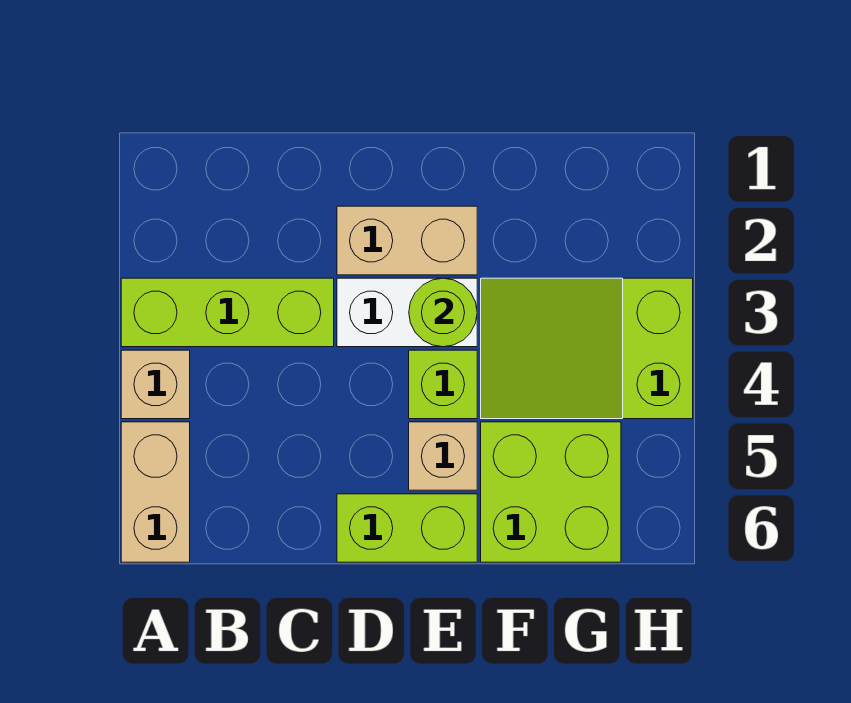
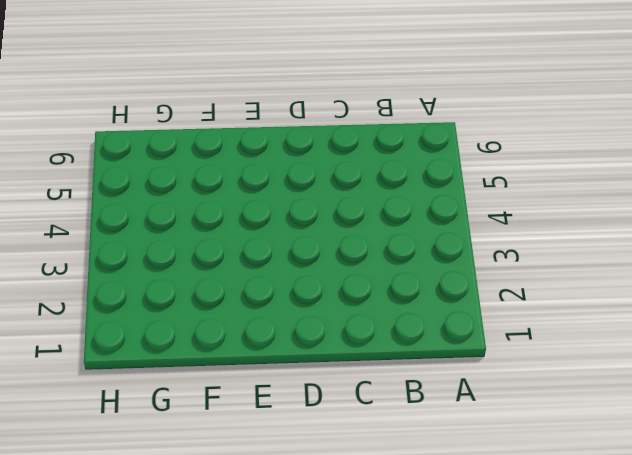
none -> lime 1x3 brick [121,278,334,347]
none -> tan 1x1 brick [121,350,190,419]

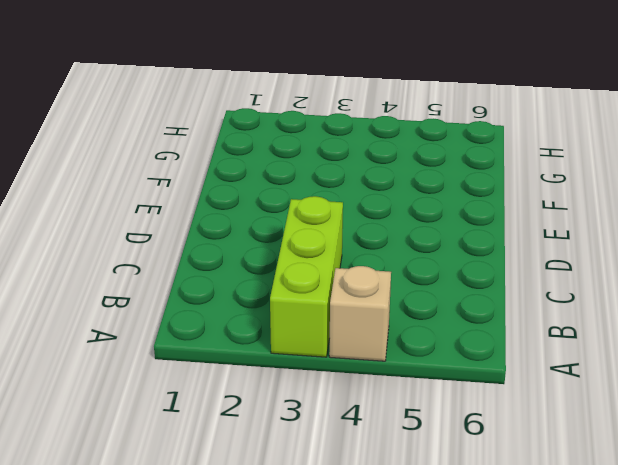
none -> tan 1x2 brick [121,422,190,562]
none -> tan 1x2 brick [337,206,477,275]

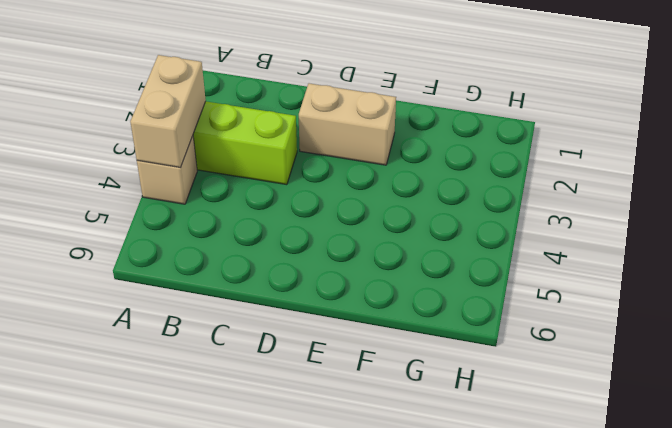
tan 1x2 brick [130,55,206,167] -> tan 1x2 brick moved to [121,422,190,562]
none -> white 1x2 brick [337,278,477,347]
none -> lime 1x2 brick [337,494,477,562]

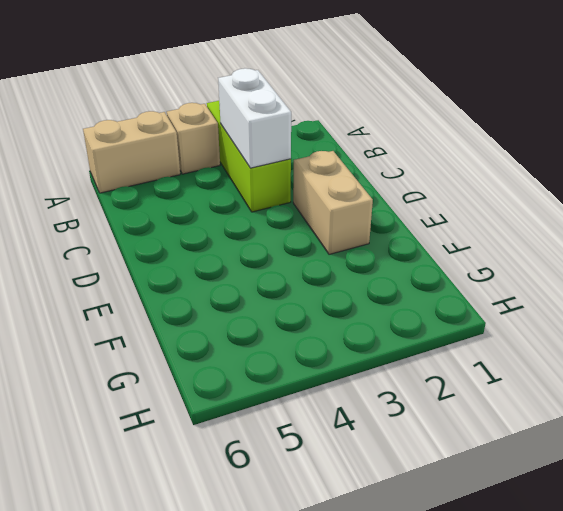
white 1x2 brick [218,68,291,168] -> white 1x2 brick moved to [337,278,477,347]
none -> lime 1x2 brick [337,494,477,562]
none -> lime 1x1 brick [409,350,477,419]

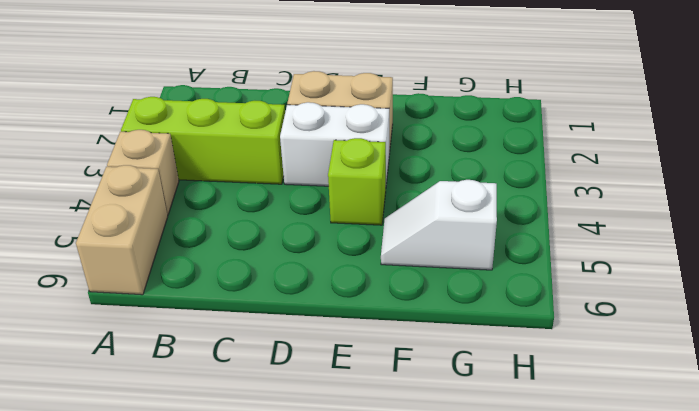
white 1x2 slope [381,180,497,270] -> lime 2x2 brick [481,422,621,562]
none -> lime 1x2 brick [337,494,477,562]
none -> tan 1x1 brick [409,422,477,490]

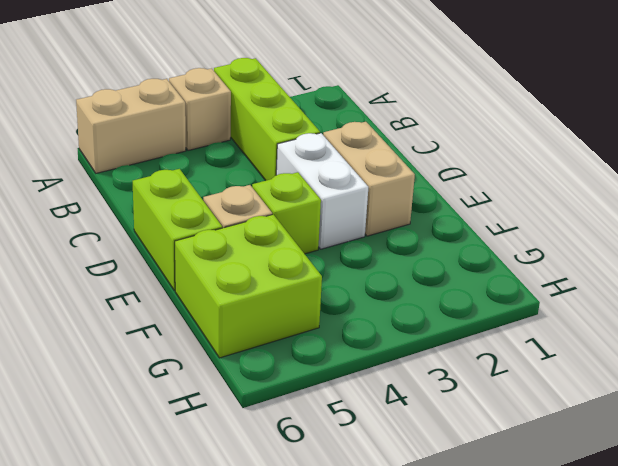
none -> lime 2x3 slope [481,278,693,419]
none -> lime 1x1 round brick [409,278,477,347]

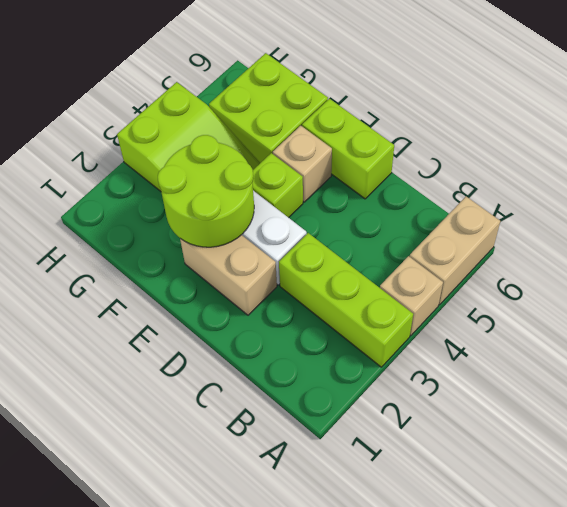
lime 2x2 round brick [158,135,254,247] -> lime 1x1 round brick [409,278,477,347]

